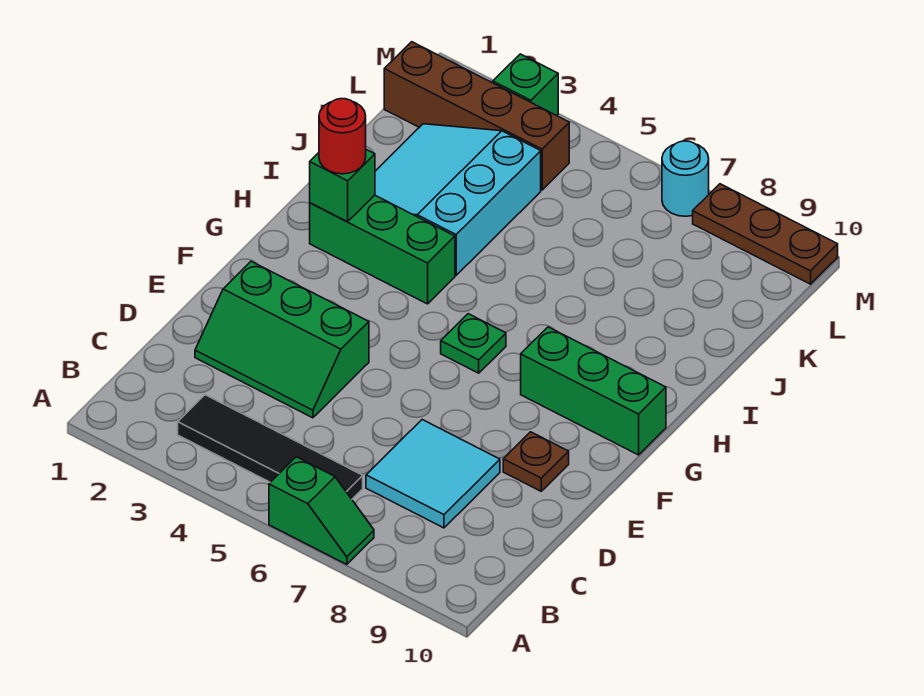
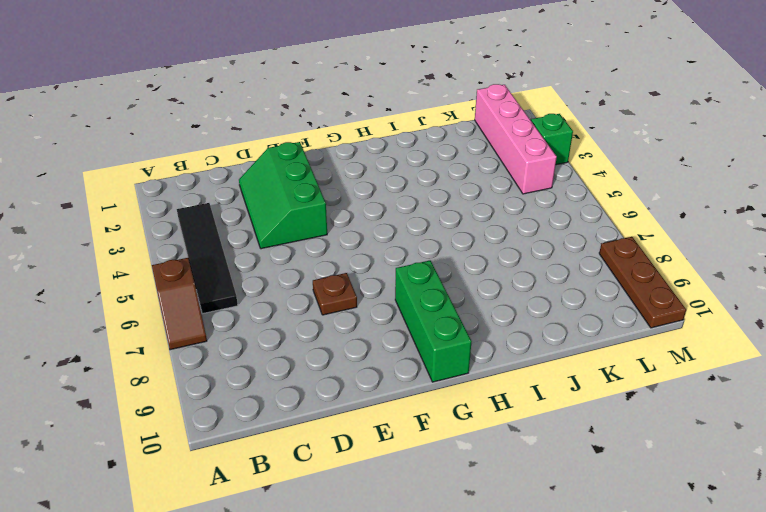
brown 1x2 slope [152,258,207,350] -> green 1x2 slope [269,457,374,565]
brown 1x1 plate [313,273,357,315] -> brown 1x1 plate moved to [503,432,569,491]
pink 1x4 brick [475,84,557,194] -> brown 1x4 brick [384,42,569,190]
none -> cyan 2x2 tile [366,420,500,528]
none -> green 1x1 plate [441,314,506,373]
none -> green 1x3 brick [310,195,455,304]

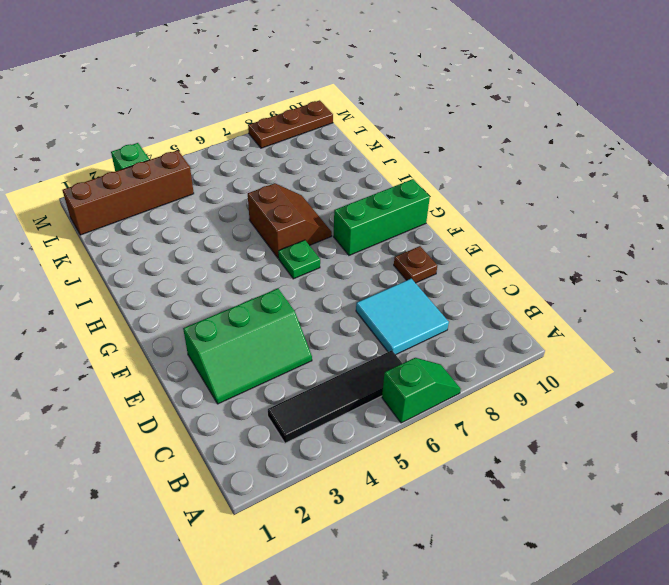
brown 2x2 slope [248,183,332,258] -> none
none -> green 1x3 brick [310,195,455,304]
none -> cyan 3x3 slope [375,124,541,275]
none -> cyan 1x1 round brick [662,141,709,216]

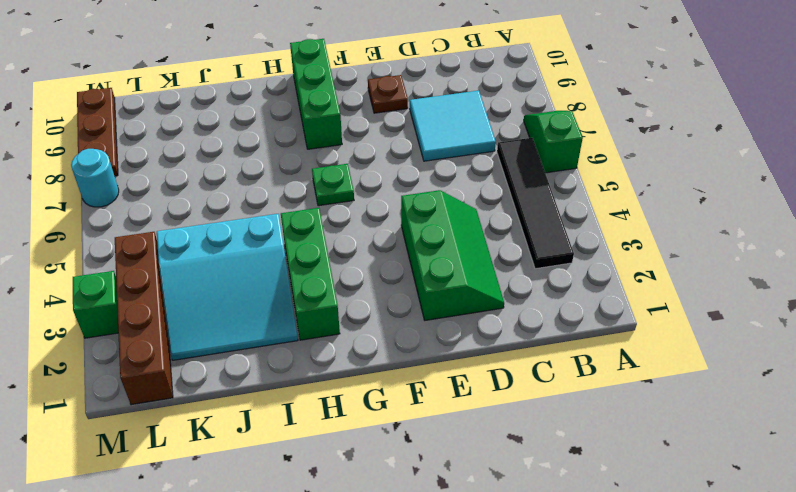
none -> green 1x1 brick [310,150,375,222]
none -> red 1x1 round brick [319,99,366,174]

